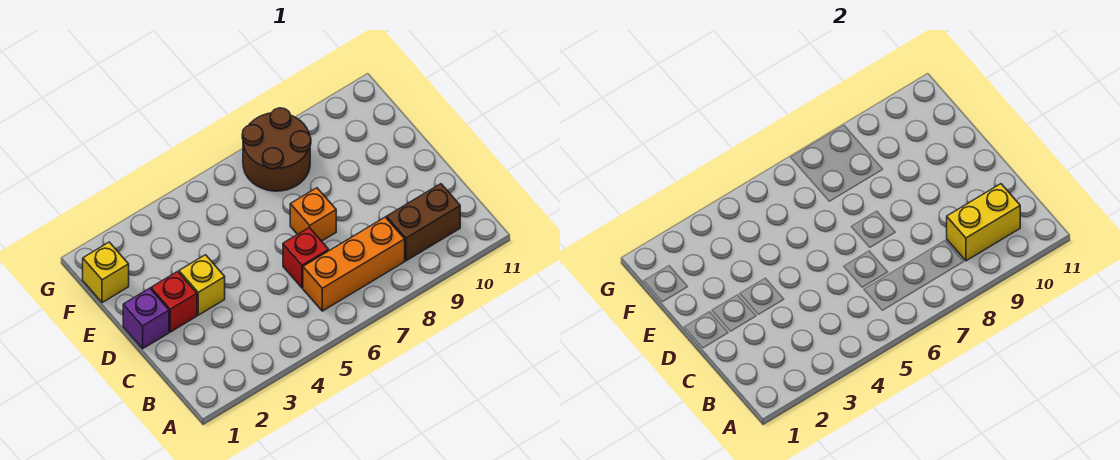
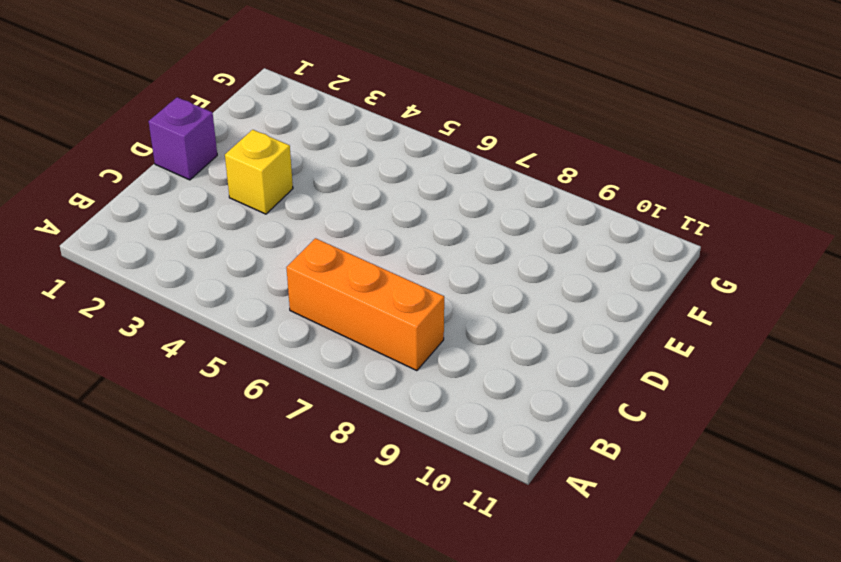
none -> brown 1x2 brick [387,184,460,261]
none -> red 1x1 brick [283,228,329,288]

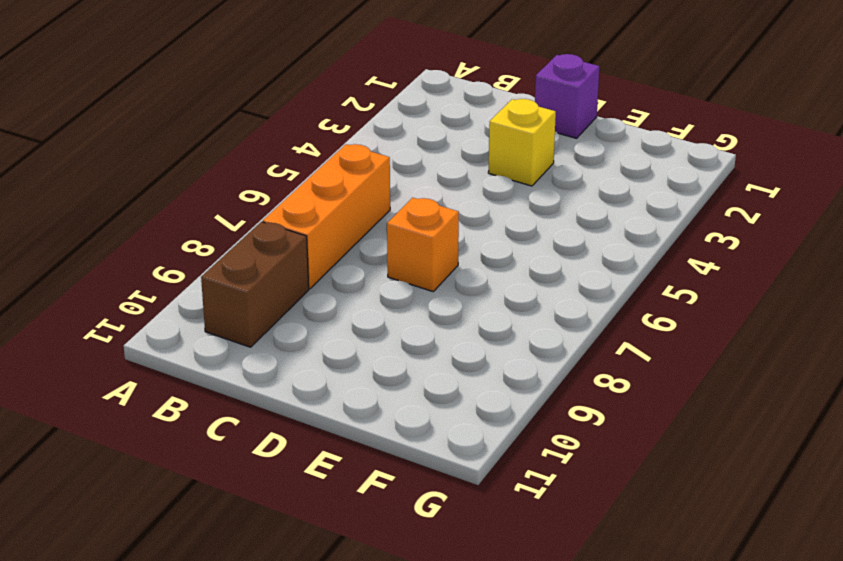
none -> red 1x1 brick [283,228,329,288]
none -> red 1x1 brick [151,272,197,332]

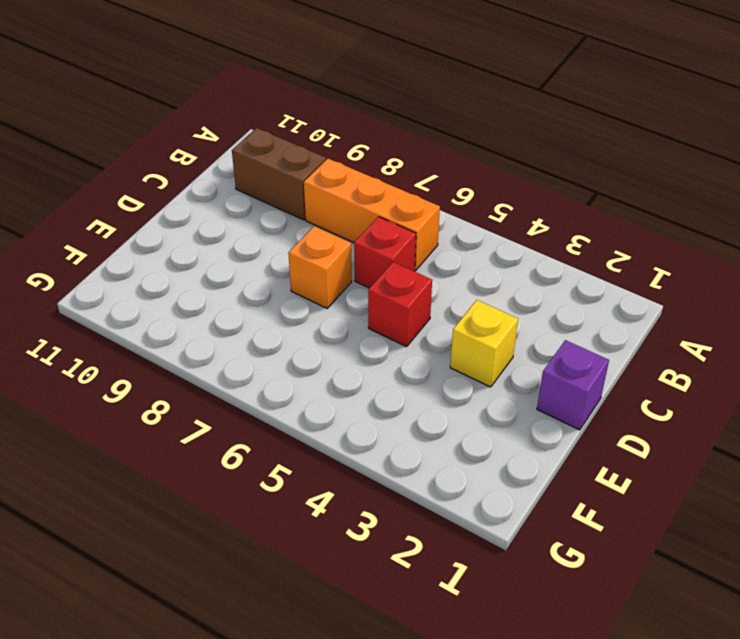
red 1x1 brick [368,262,432,347] -> red 1x1 brick moved to [151,272,197,332]
none -> yellow 1x1 brick [83,242,129,303]
none -> brown 2x2 round brick [242,108,311,191]

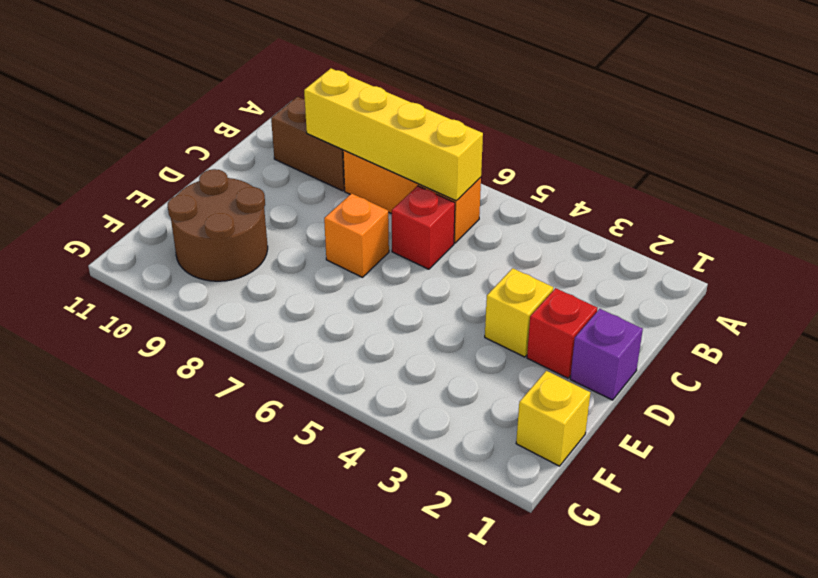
yellow 1x4 brick [304,68,483,201] -> yellow 1x2 brick [947,184,1020,261]
brown 2x2 round brick [168,169,268,281] -> brown 2x2 round brick moved to [242,108,311,191]

